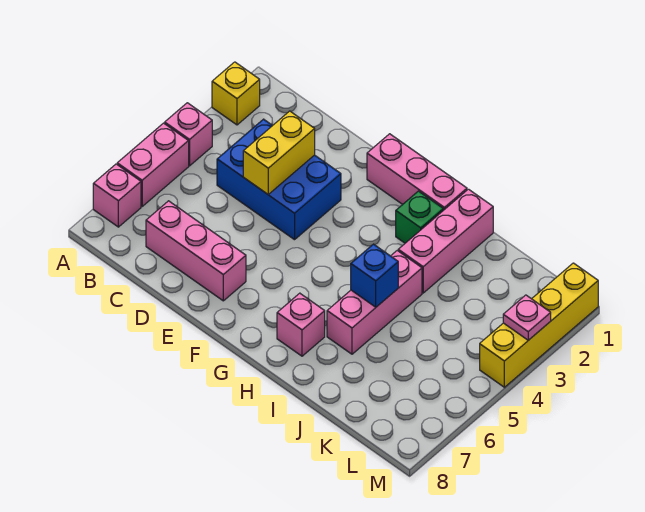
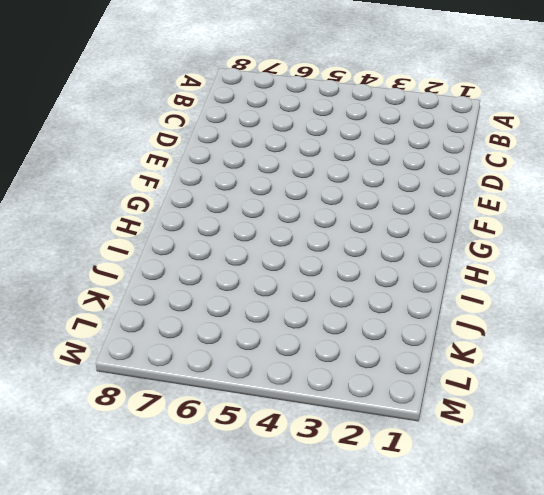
none -> yellow 1x1 brick [212,62,260,125]
none -> pink 1x1 brick [165,103,212,166]
none -> pink 1x2 brick [117,123,189,206]

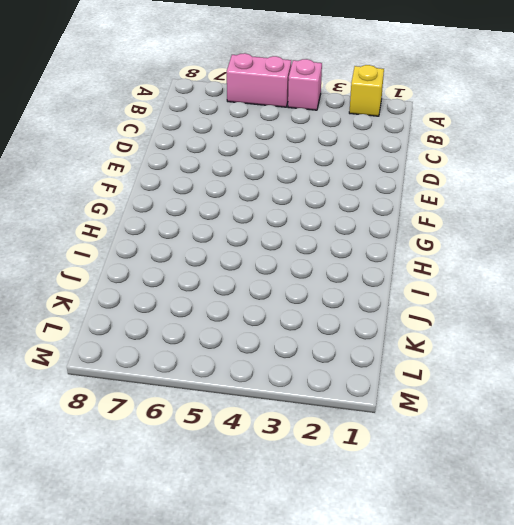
none -> pink 1x1 brick [93,164,141,227]
none -> blue 2x3 brick [217,119,341,240]
none -> pink 1x3 brick [146,201,246,301]

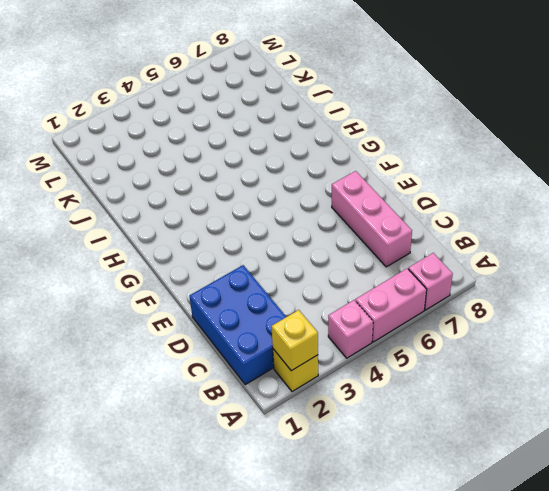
yellow 1x1 brick [271,310,318,371] -> none
blue 2x3 brick [189,265,286,385] -> blue 2x3 brick moved to [217,119,341,240]
none -> pink 1x3 brick [367,134,467,210]
none -> green 1x1 brick [396,191,443,243]
none -> pink 1x1 brick [277,293,325,356]

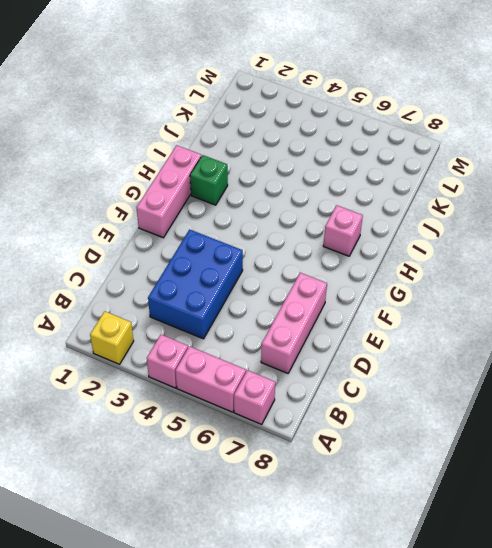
none -> pink 1x3 brick [398,189,493,293]
none -> pink 1x3 brick [327,251,422,354]
none -> yellow 1x4 brick [480,263,598,387]

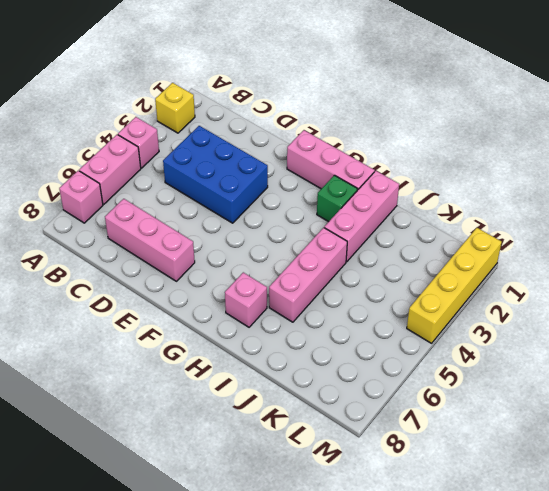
none -> yellow 1x2 brick [243,111,315,194]
none -> blue 1x1 brick [351,244,398,307]
none -> pink 1x1 plate [503,295,551,340]

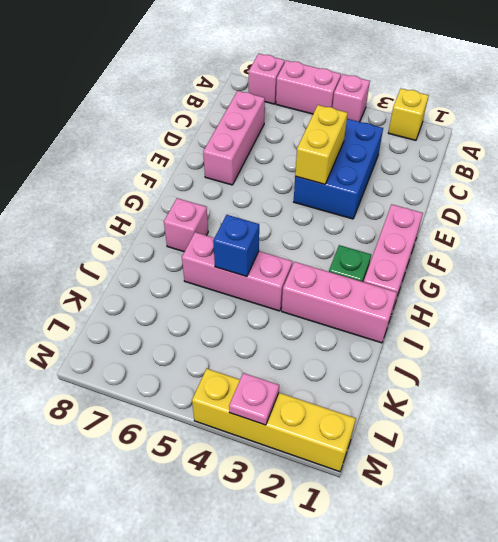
yellow 1x2 brick [295,105,348,184] -> yellow 1x2 brick turned to [243,111,315,194]

